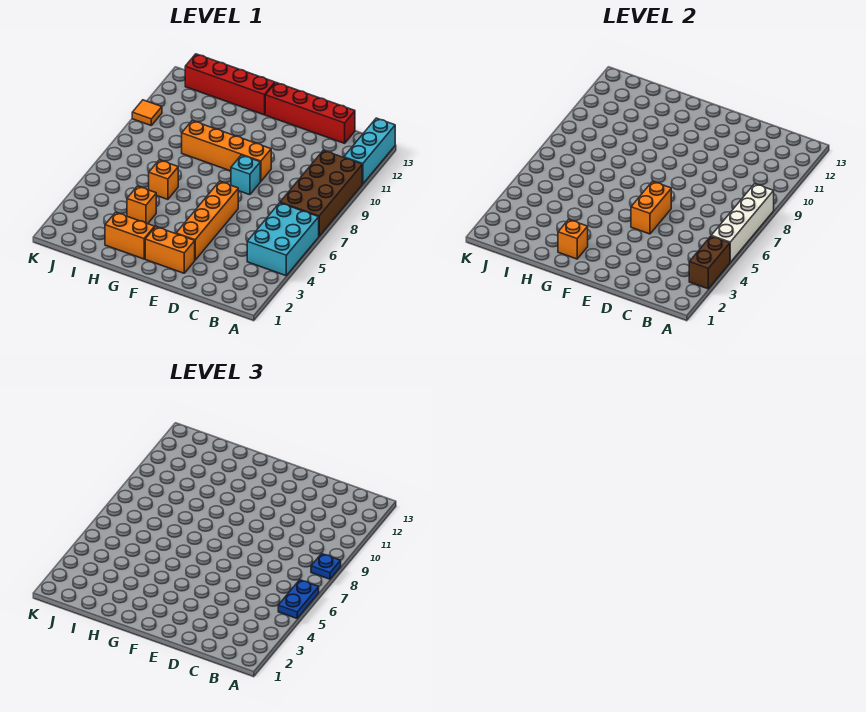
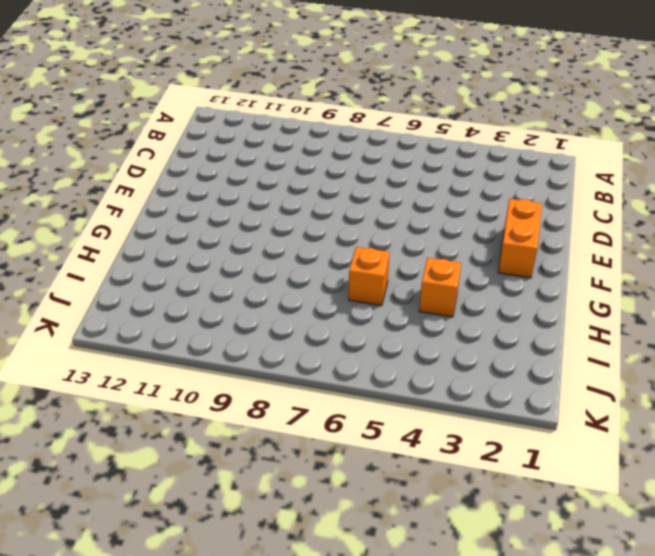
none -> cyan 2x3 brick [247,203,319,276]
none -> brown 2x4 brick [280,150,362,236]
none -> cyan 1x3 brick [344,118,395,184]

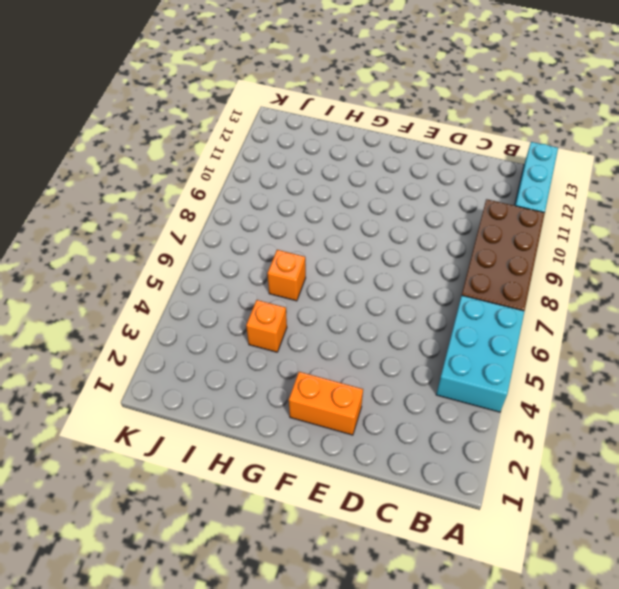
none -> red 1x4 brick [265,83,355,143]
none -> orange 1x4 brick [176,181,238,260]
none -> cyan 1x1 brick [231,155,260,195]

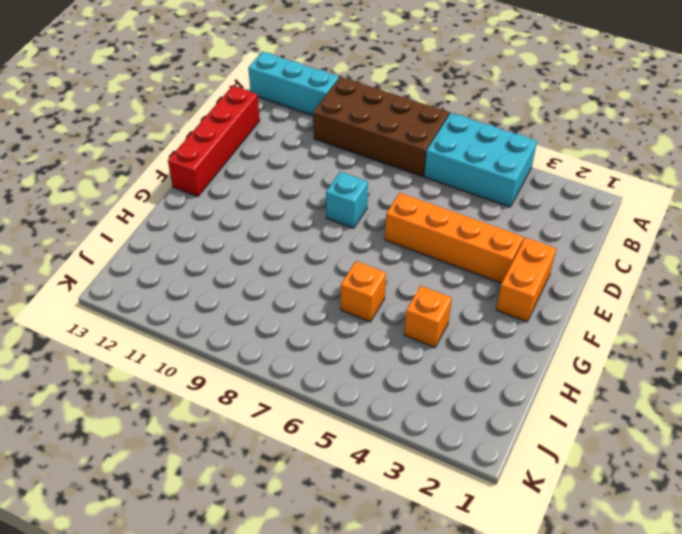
none -> orange 1x4 brick [182,121,271,182]
none -> orange 1x2 brick [105,212,155,259]
none -> red 1x4 brick [185,54,275,115]

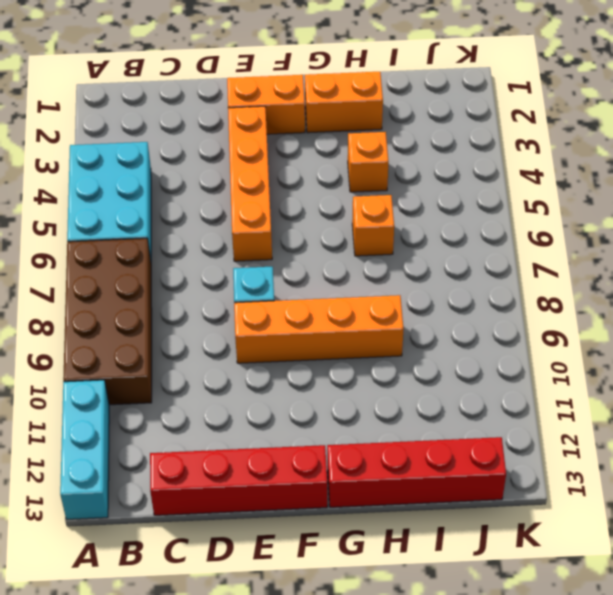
none -> orange 1x1 tile [132,100,162,125]
none -> brown 1x2 brick [689,236,730,289]
none -> white 1x4 brick [711,184,774,262]

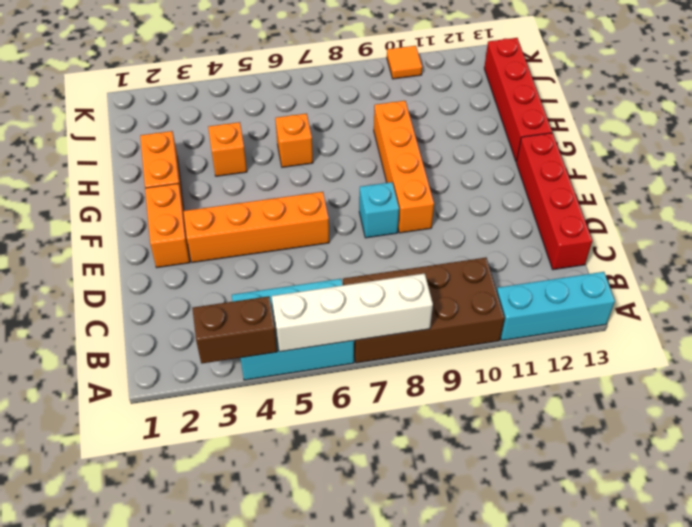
none -> orange 1x2 brick [631,181,671,234]
none -> orange 1x1 brick [558,220,588,259]
none -> blue 1x2 plate [278,580,319,618]

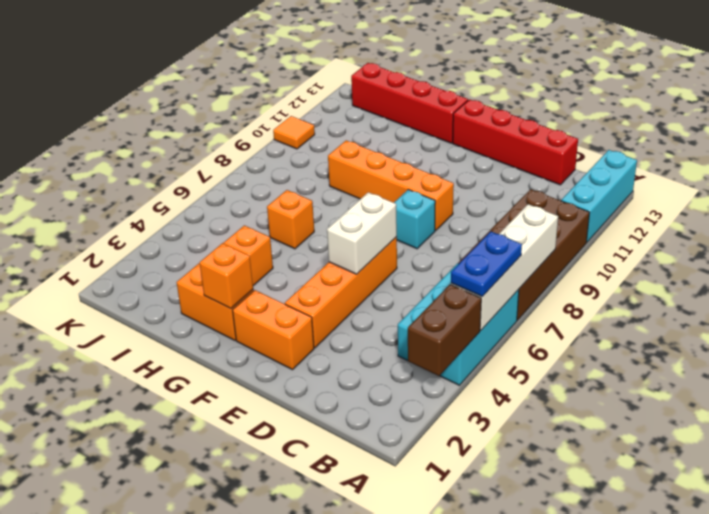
white 1x2 brick [327,192,397,274] -> orange 1x2 brick [631,181,671,234]
none -> blue 1x1 plate [311,554,341,579]

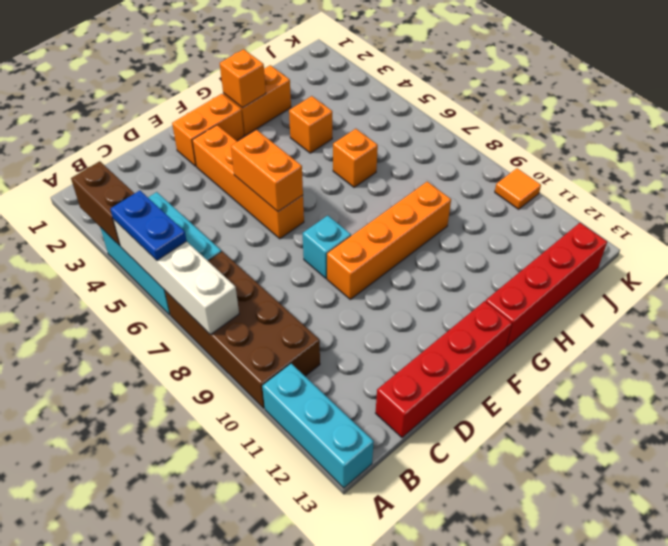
none -> blue 1x1 plate [311,554,341,579]

